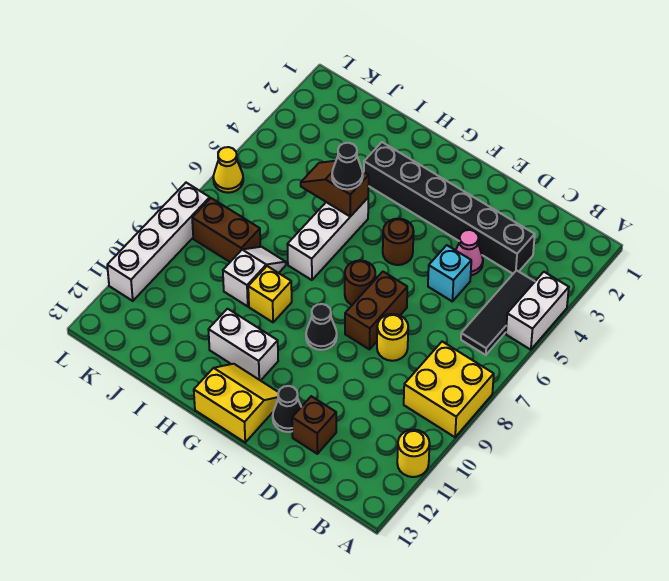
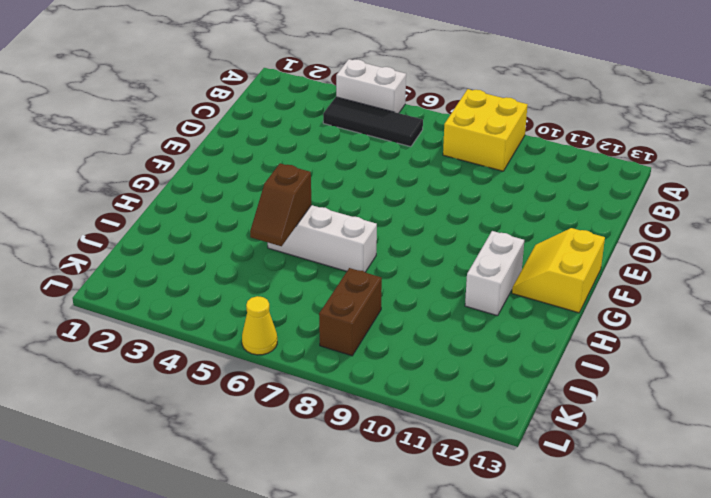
none -> yellow 1x1 round brick [397,430,430,477]
none -> black 1x6 brick [364,142,535,274]
none -> pink 1x1 cone [456,230,483,275]

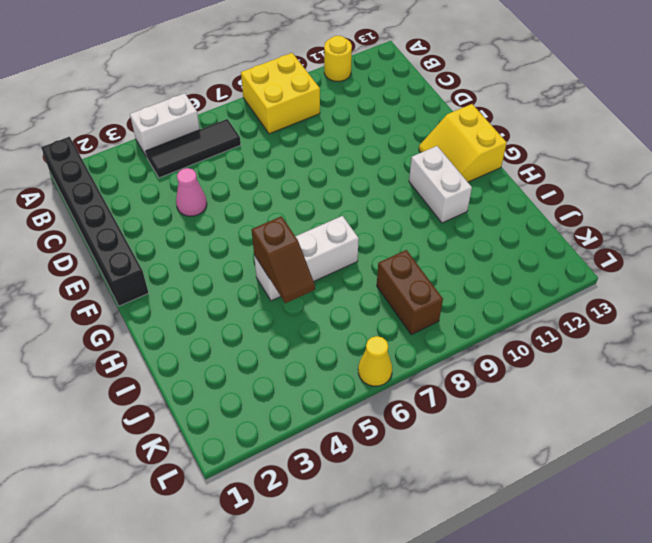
black 1x6 brick [41,137,149,306] -> black 1x6 brick moved to [364,142,535,274]
none -> cyan 1x1 brick [428,245,471,301]
none -> yellow 1x1 round brick [377,314,408,361]
none -> brown 1x1 brick [292,396,336,454]

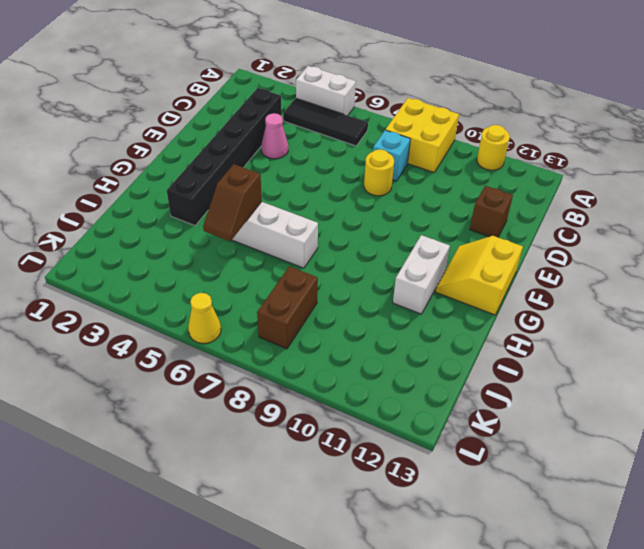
cyan 1x1 brick [373,130,410,181] -> cyan 1x1 brick moved to [428,245,471,301]
none -> brown 1x2 brick [345,272,407,349]
none -> black 1x1 cone [273,386,301,432]
none -> brown 1x1 round brick [383,219,414,265]

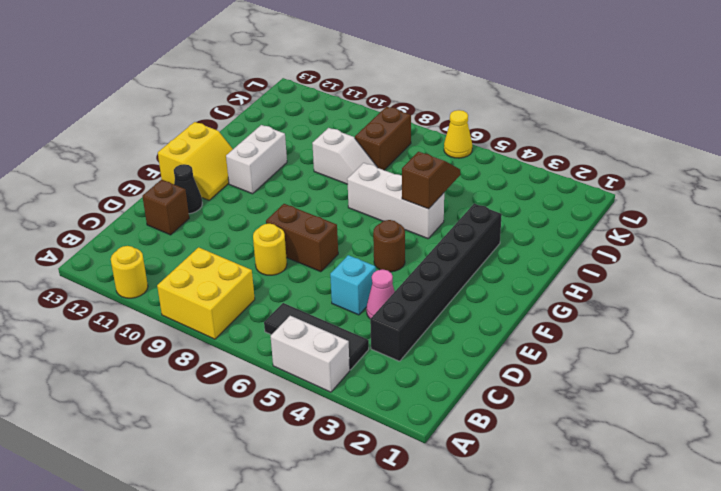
none -> brown 1x1 round brick [345,260,375,305]
none -> black 1x1 cone [306,304,337,350]
none -> yellow 1x1 brick [248,266,292,322]

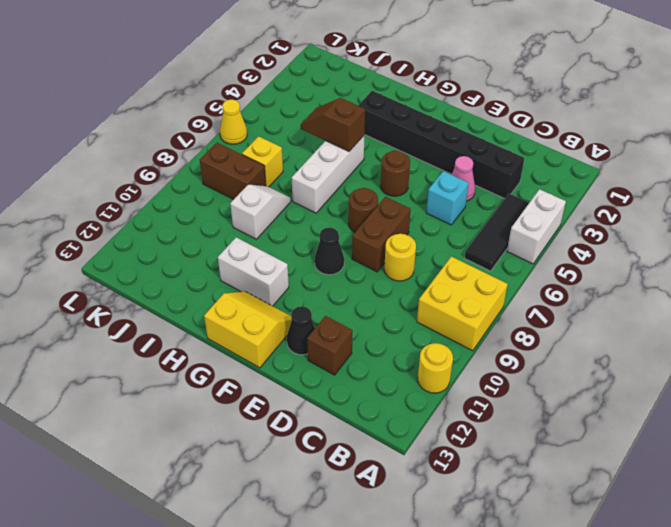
yellow 1x1 brick [242,136,283,187] -> yellow 1x1 brick moved to [248,266,292,322]
none -> white 1x4 brick [107,183,210,301]
none -> black 1x1 cone [332,143,363,189]

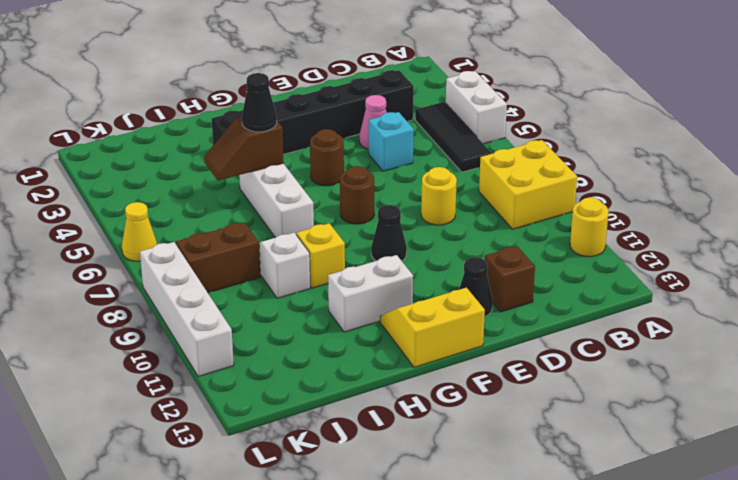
none -> brown 1x2 brick [345,272,407,349]

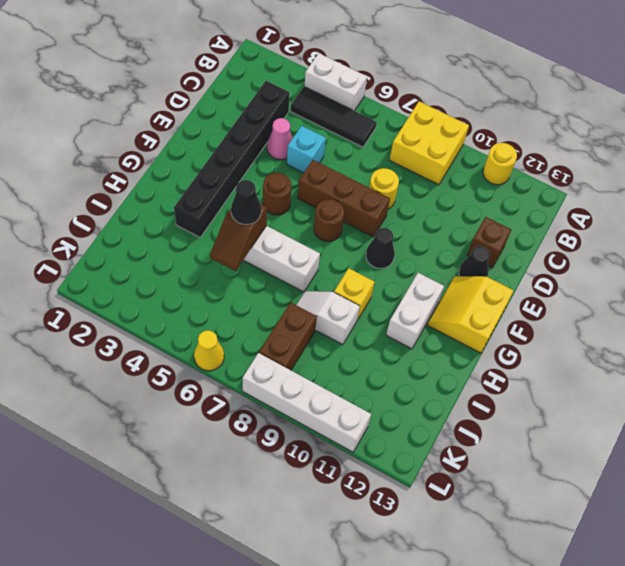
brown 1x3 brick [298,160,390,237] -> brown 1x2 brick [345,272,407,349]

